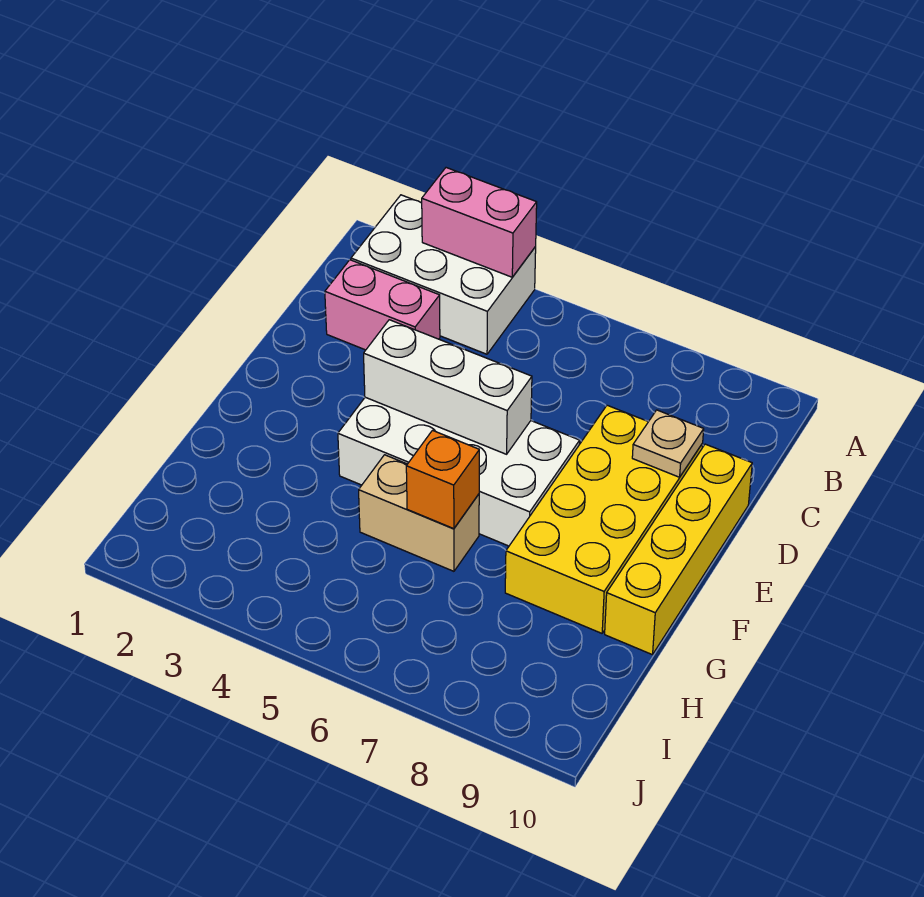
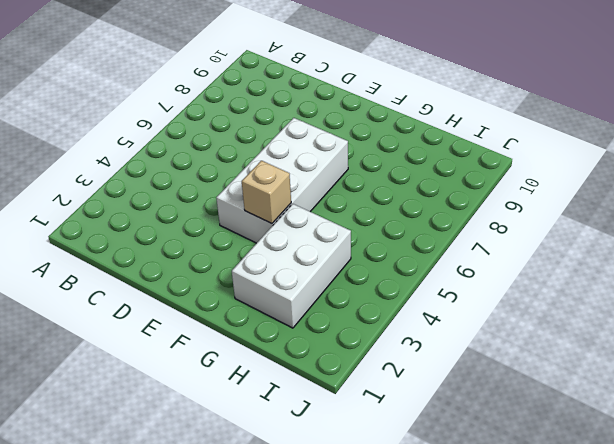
tan 1x1 brick [242,161,291,223] -> none
white 2x3 brick [232,204,351,328] -> white 2x3 brick moved to [351,195,536,354]
none -> pink 1x2 brick [325,260,440,350]
none -> yellow 2x4 brick [505,405,703,633]

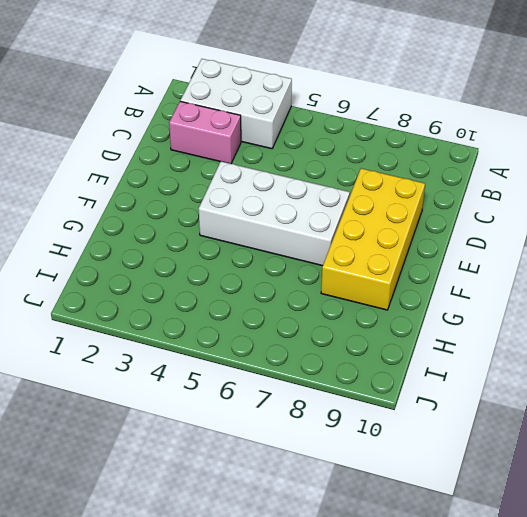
none -> yellow 1x4 brick [605,444,752,655]
none -> tan 1x2 brick [359,455,479,571]

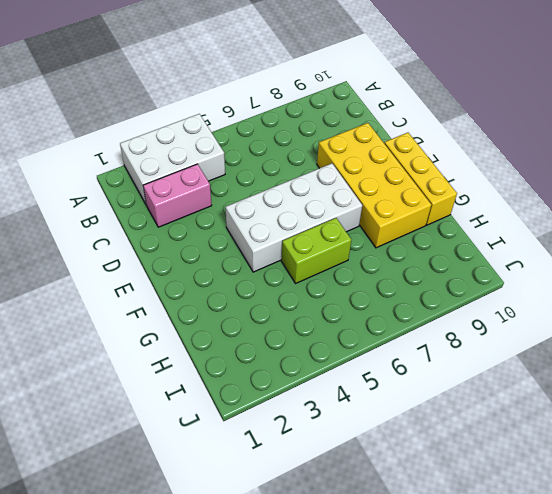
yellow 1x3 brick [384,133,457,225] -> yellow 1x4 brick [605,444,752,655]
lime 1x2 brick [281,218,351,283] -> tan 1x2 brick [359,455,479,571]
none -> pink 1x2 brick [422,168,537,277]
none -> tan 1x1 plate [632,410,704,477]

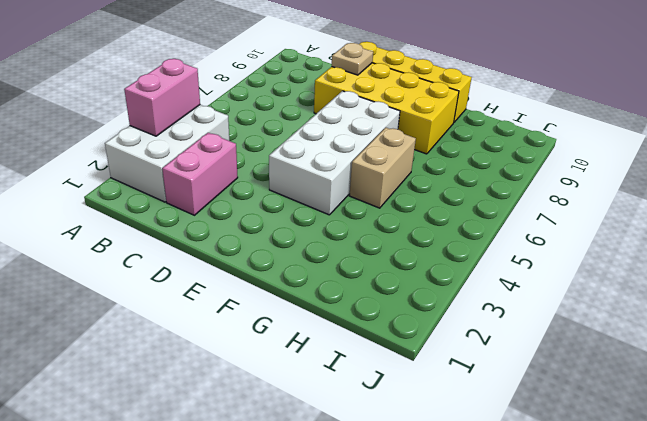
none -> white 1x3 brick [364,320,532,454]
none -> orange 1x1 brick [406,430,479,529]

